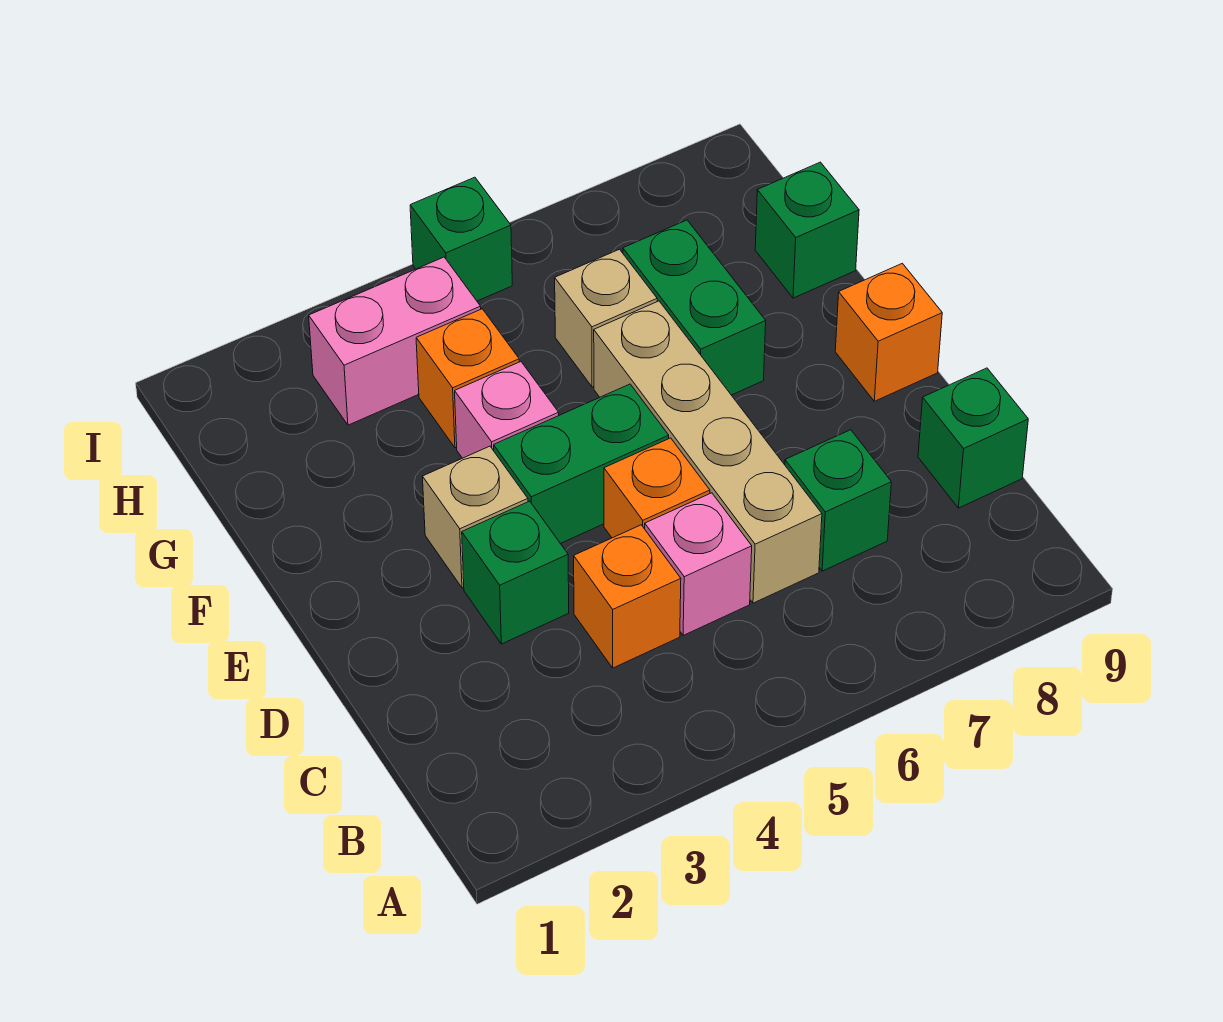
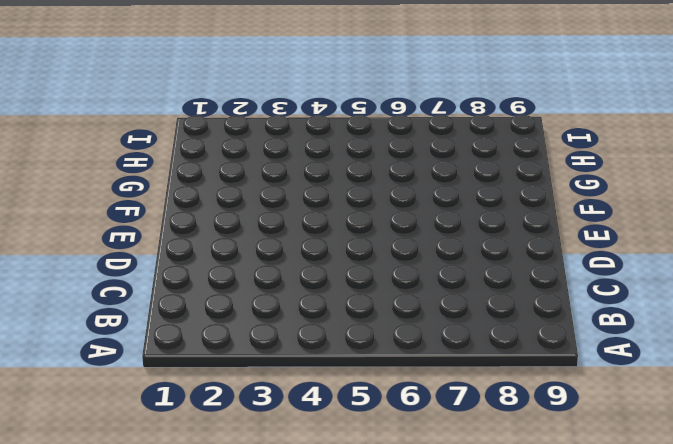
none -> orange 1x1 brick [574,525,681,668]
none -> pink 1x1 brick [645,493,752,635]
none -> tan 1x4 brick [594,301,822,603]

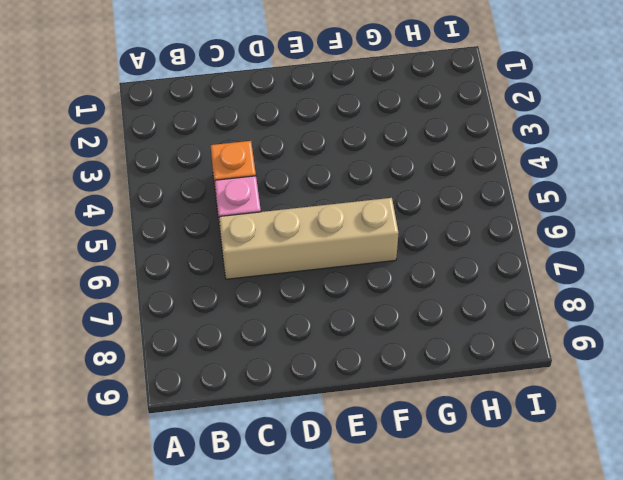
none -> green 1x1 brick [785,430,891,571]
none -> green 1x1 brick [918,368,1028,508]
none -> green 1x1 brick [462,501,569,644]

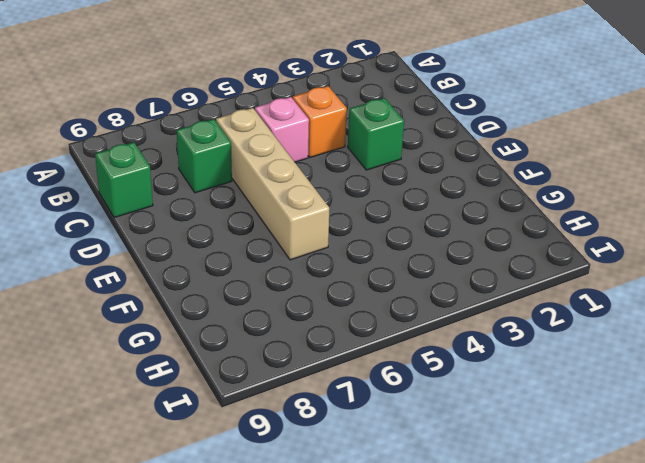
none -> orange 1x1 brick [604,438,710,538]
none -> tan 1x1 brick [422,446,528,588]
none -> green 1x2 brick [494,384,669,544]

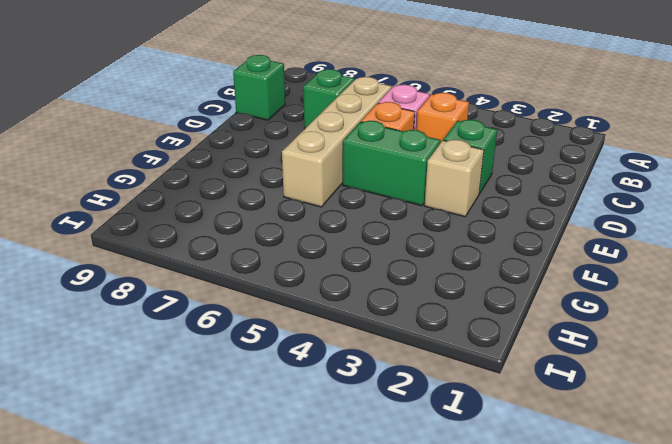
none -> orange 1x1 brick [835,263,942,401]
none -> pink 1x1 brick [455,362,559,458]
none -> green 1x2 brick [623,220,766,395]

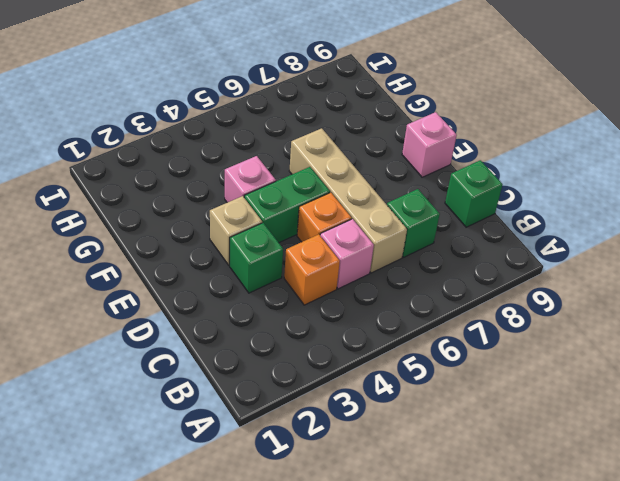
pink 1x1 brick [402,112,457,177] -> orange 1x1 brick [835,263,942,401]
none -> green 1x2 brick [623,220,766,395]
none -> orange 1x1 brick [416,309,519,448]
none -> tan 1x1 brick [555,249,657,387]

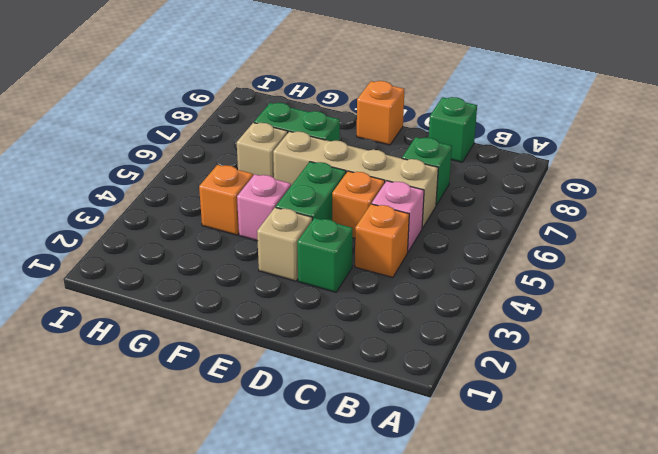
none -> green 1x1 brick [755,162,859,298]
none -> pink 1x2 brick [309,257,481,425]
none -> green 1x1 brick [410,177,512,301]

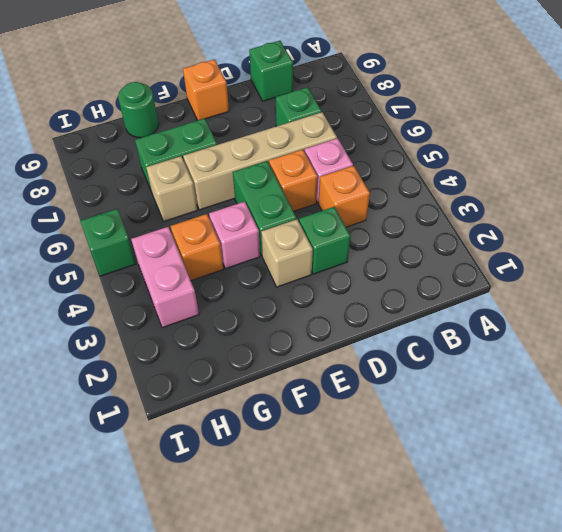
green 1x1 round brick [118,82,159,138] -> green 1x1 brick [755,162,859,298]

